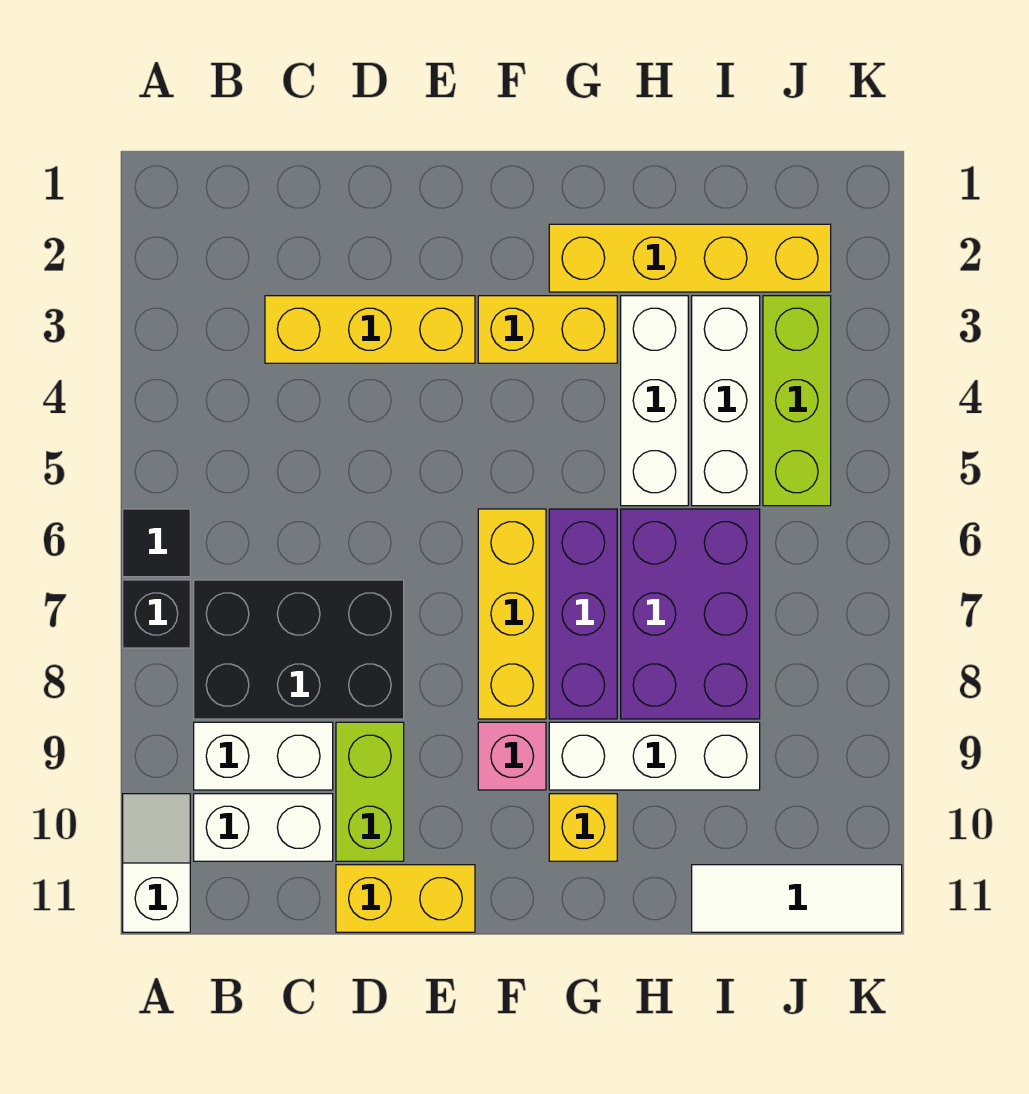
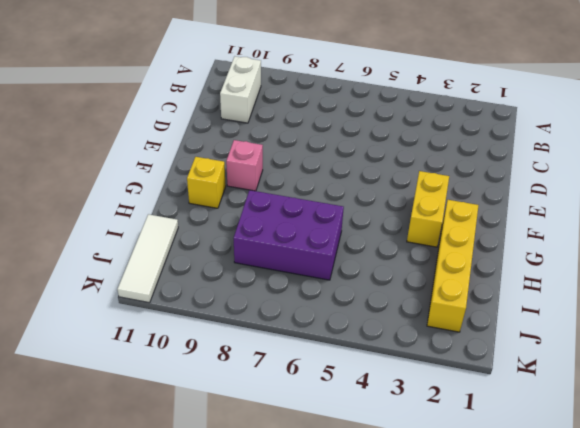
none -> black 1x1 tile [123,509,190,577]
none -> black 1x1 brick [123,580,190,648]
none -> white 1x2 slope [123,794,190,932]

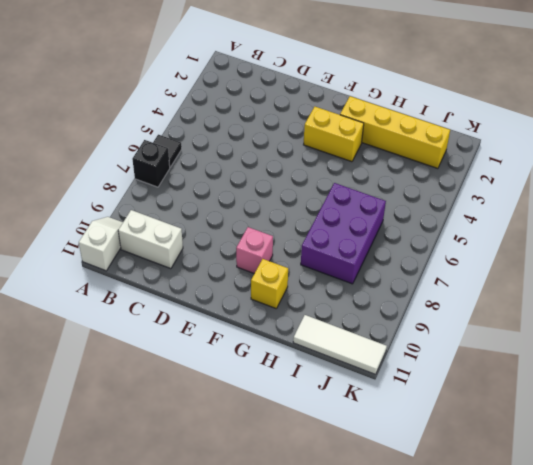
none -> black 2x3 brick [194,580,404,719]
none -> white 1x2 brick [194,722,333,790]
none -> yellow 1x3 brick [265,296,475,363]

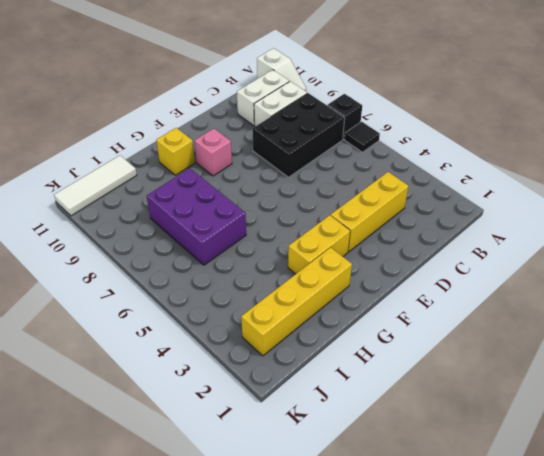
none -> lime 1x2 brick [336,722,404,861]
none -> yellow 1x2 brick [336,865,475,932]
none -> yellow 1x3 brick [478,509,546,719]

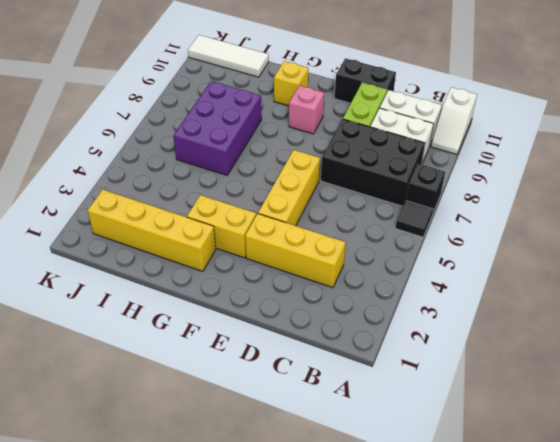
black 1x2 brick [335,58,396,103] -> yellow 1x2 brick [336,865,475,932]
yellow 1x3 brick [258,150,320,226] -> yellow 1x3 brick moved to [478,509,546,719]
none -> purple 1x3 brick [549,509,617,719]
none -> white 1x3 brick [549,722,760,790]
none -> white 1x3 brick [621,296,688,506]

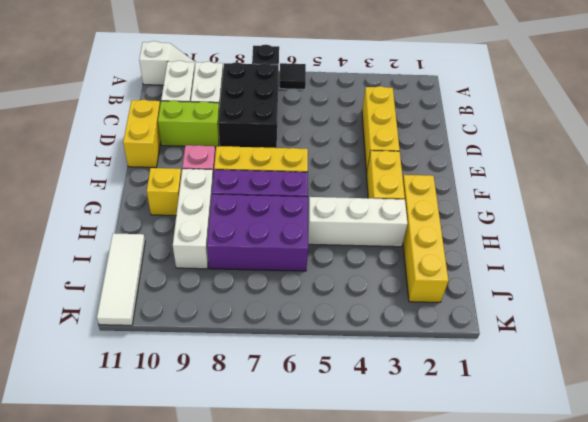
none -> white 1x3 brick [692,296,760,506]
none -> lime 1x3 brick [763,296,831,506]

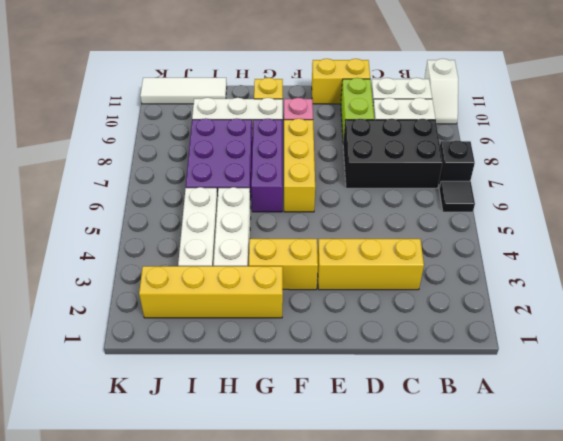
none -> lime 1x3 brick [763,296,831,506]

